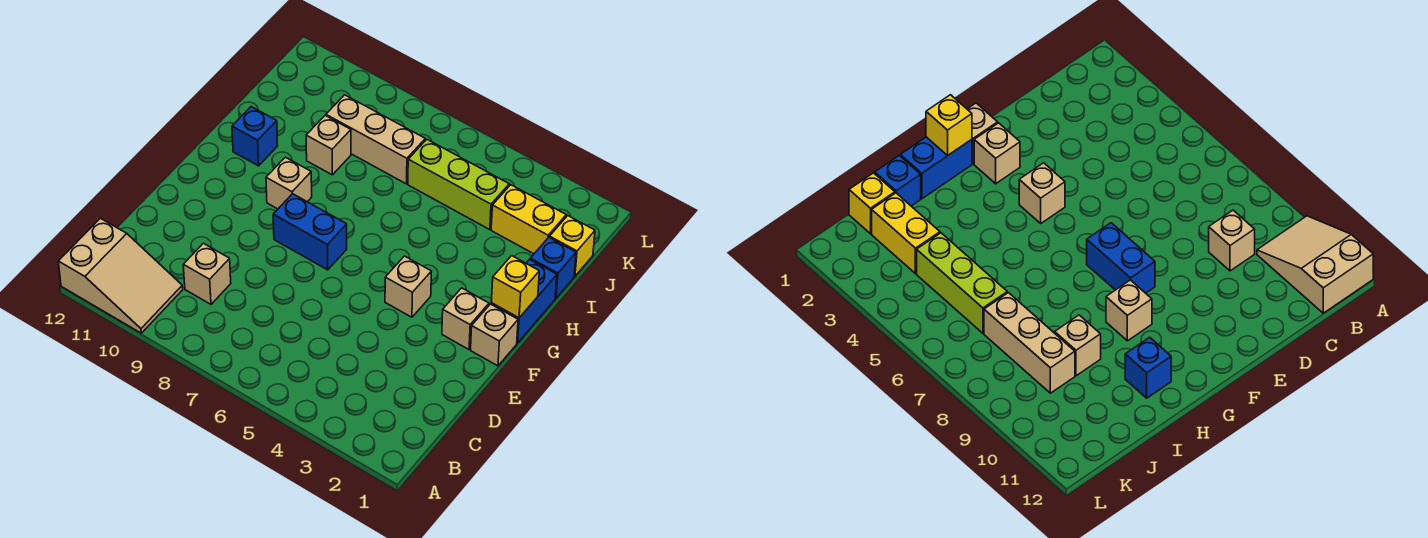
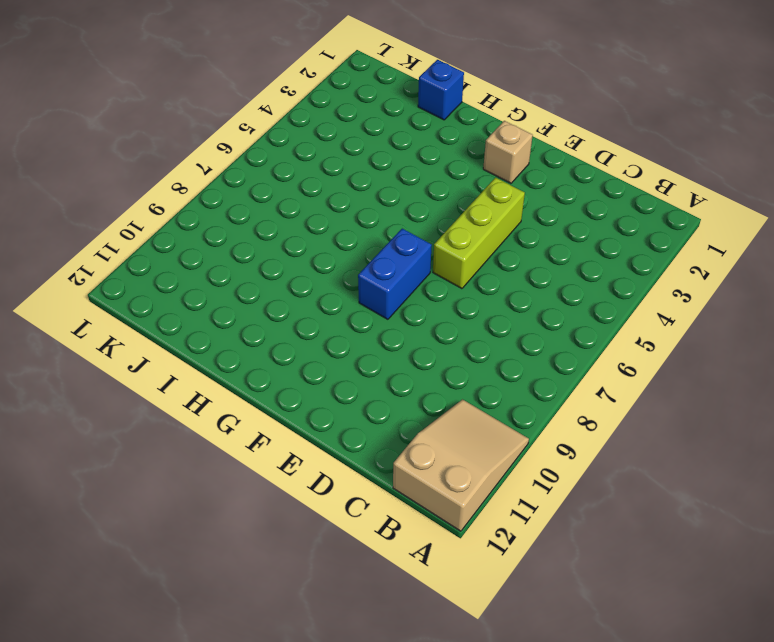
lime 1x3 brick [433,178,525,289] -> lime 1x3 brick moved to [408,139,509,230]
none -> tan 1x1 brick [183,243,231,304]
none -> tan 1x1 brick [471,304,518,366]
none -> tan 1x1 brick [385,256,431,317]

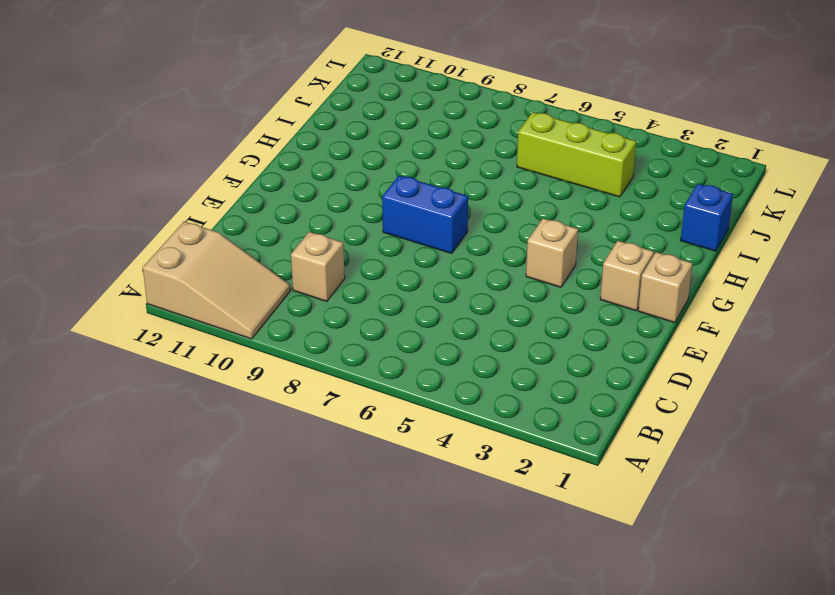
none -> blue 1x2 brick [491,259,557,343]
none -> tan 1x1 brick [266,157,312,209]
none -> blue 1x1 brick [232,107,277,166]

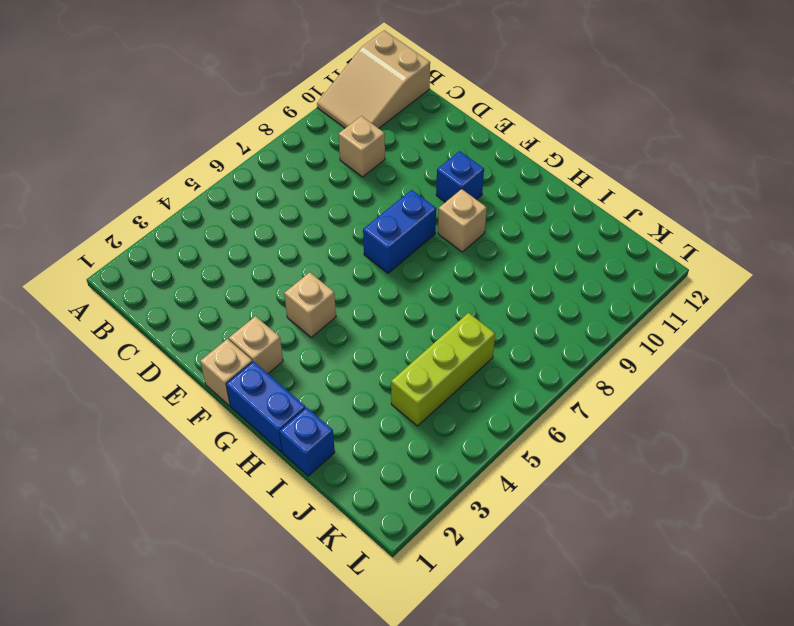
blue 1x1 brick [436,151,484,202] -> blue 1x1 brick moved to [232,107,277,166]
none -> tan 1x1 brick [306,116,351,175]
none -> yellow 1x1 brick [550,216,595,276]
none -> yellow 1x2 brick [491,185,566,254]

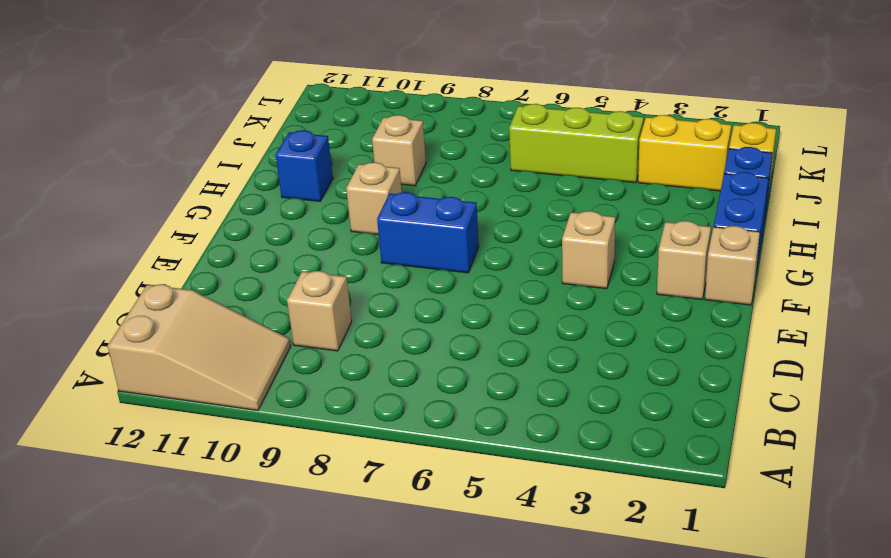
none -> tan 1x3 brick [326,95,425,184]
none -> yellow 1x1 brick [491,256,539,318]

